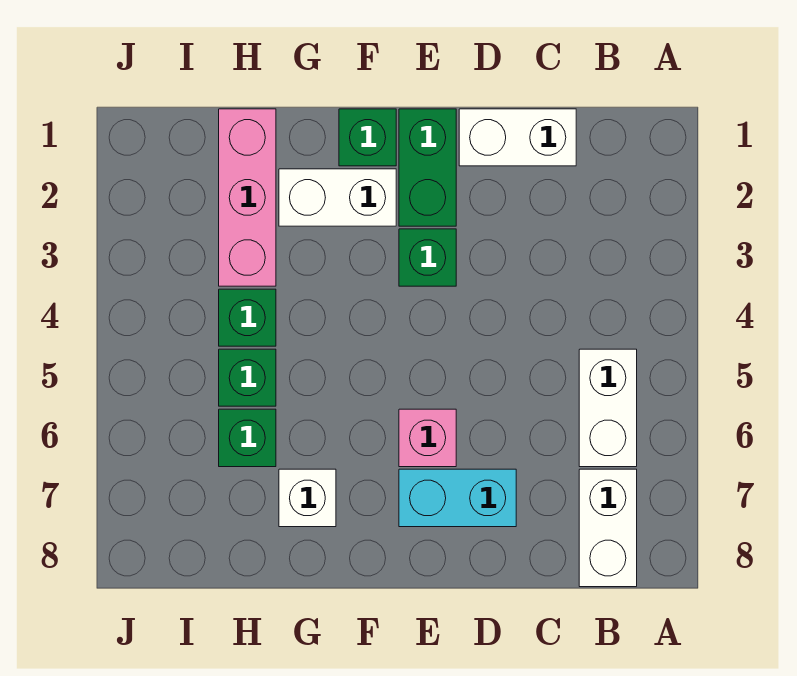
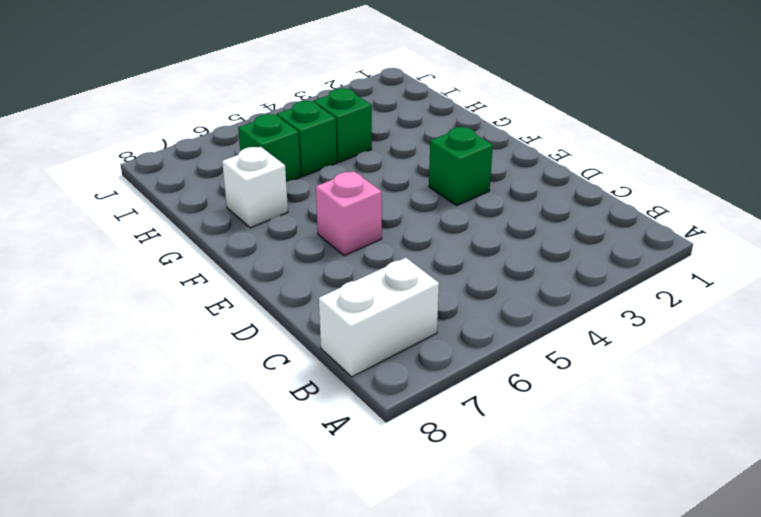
none -> white 1x2 brick [579,349,637,467]
none -> white 1x2 brick [459,109,576,166]
none -> cyan 1x2 brick [399,469,516,527]

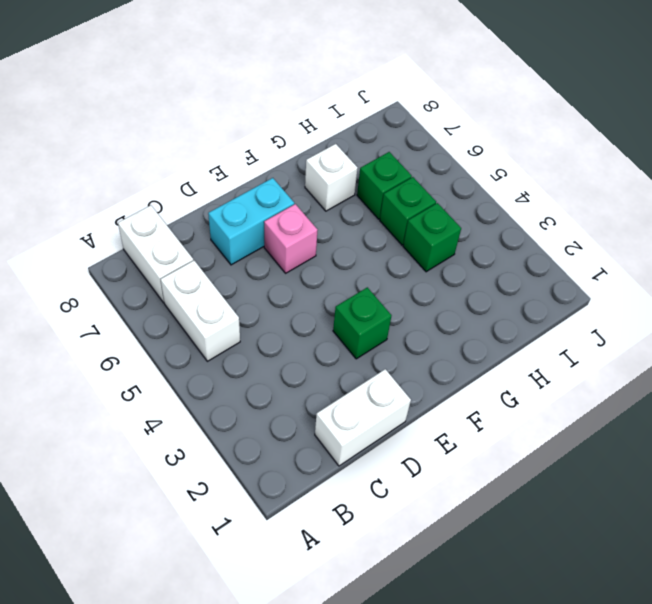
none -> green 1x2 brick [399,109,456,226]
none -> green 1x1 brick [339,109,396,166]
none -> white 1x2 brick [279,169,396,226]

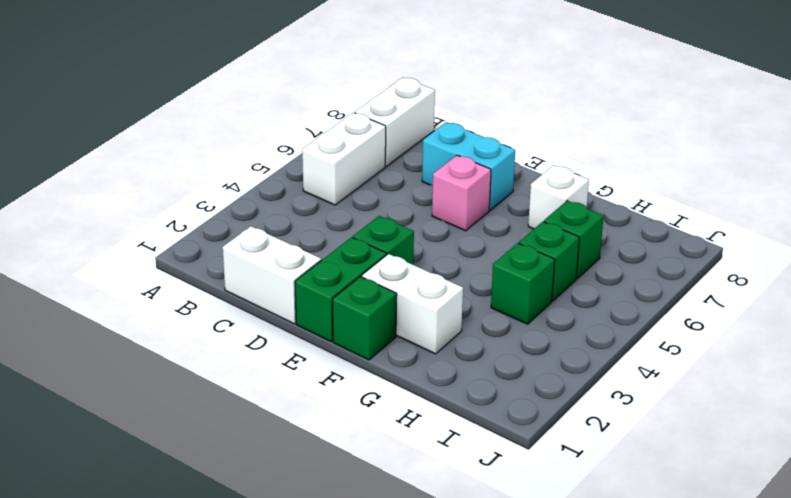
none -> pink 1x3 brick [219,109,276,286]

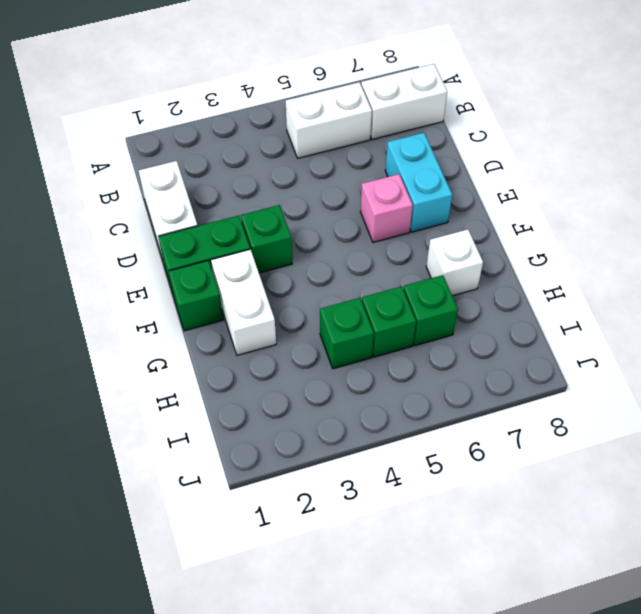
none -> pink 1x3 brick [219,109,276,286]

